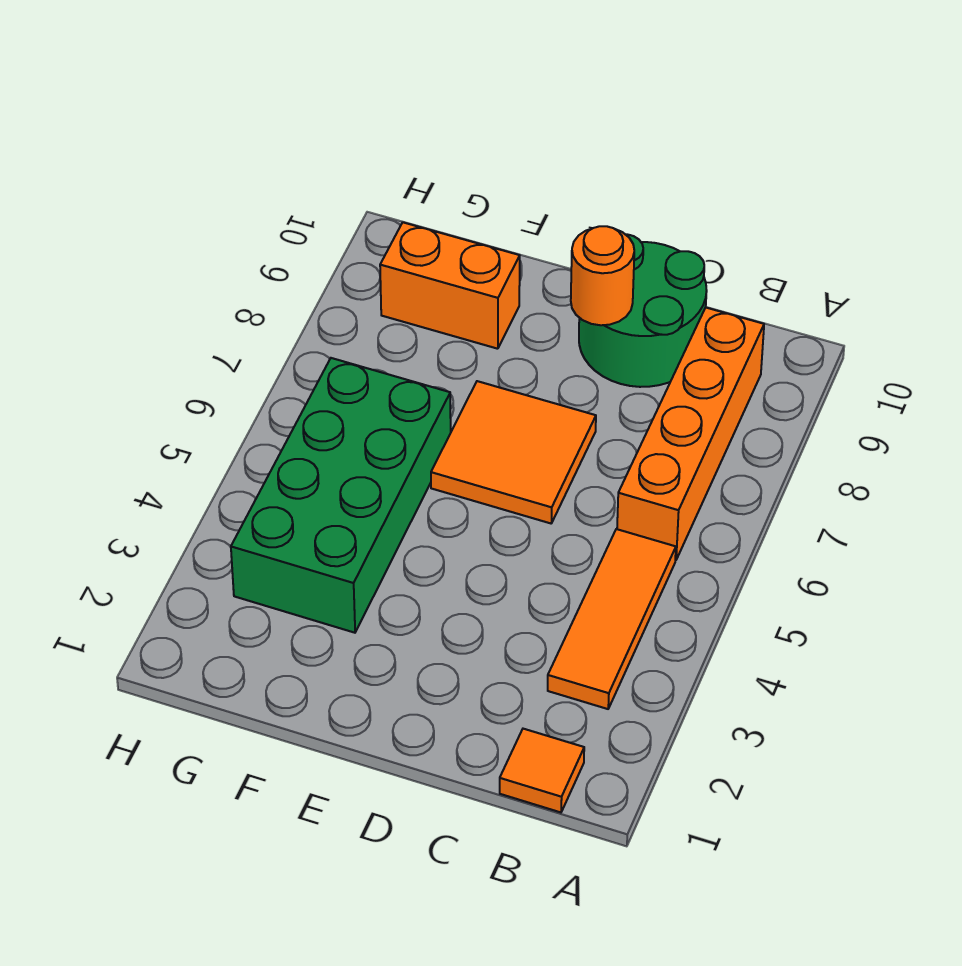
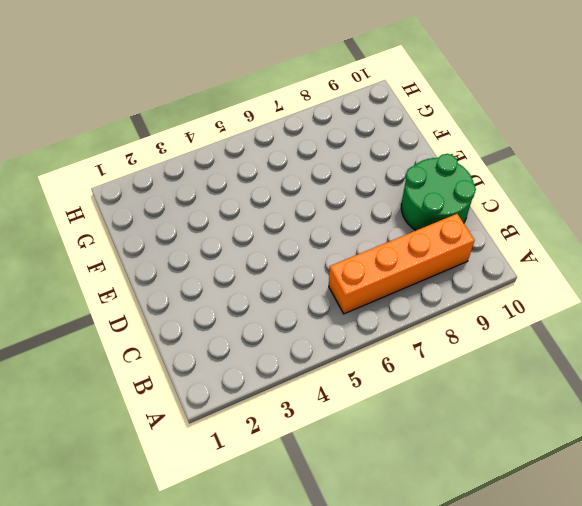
none -> orange 1x1 tile [500,729,584,812]
none -> orange 1x3 tile [548,529,676,709]

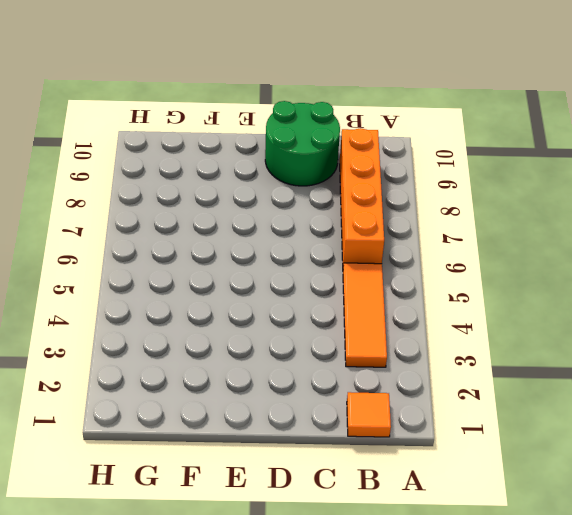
none -> orange 2x2 tile [431,381,596,523]
none -> green 2x4 brick [231,358,451,633]

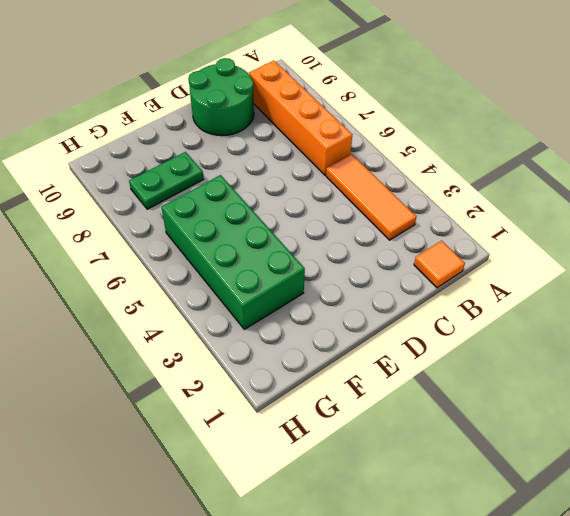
green 1x2 plate [129,152,204,209] -> none
none -> orange 2x2 tile [431,381,596,523]
none -> orange 1x2 brick [380,222,520,349]

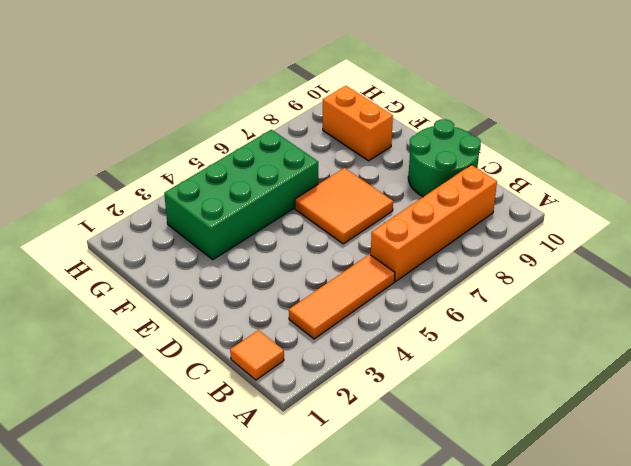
none -> orange 1x1 round brick [571,226,634,325]

